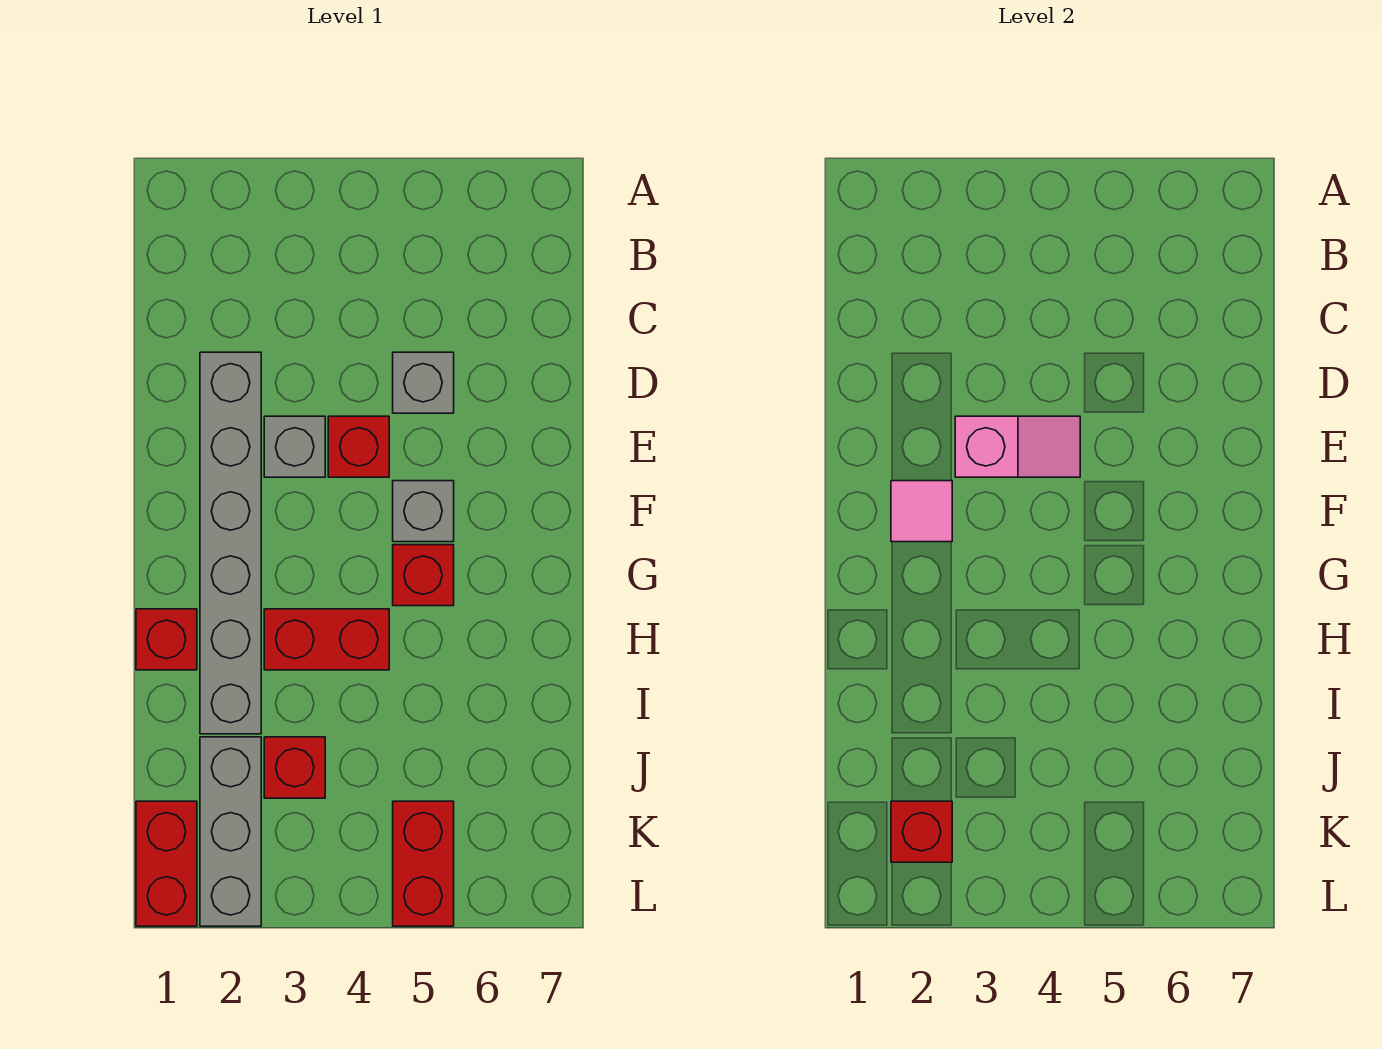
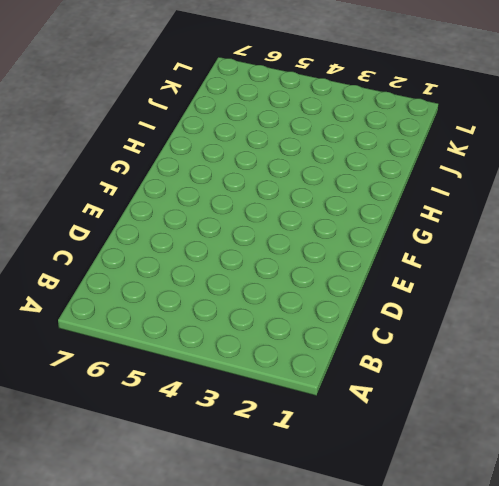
none -> grey 1x6 brick [200,352,261,734]
none -> grey 1x1 brick [393,352,454,413]
none -> grey 1x1 brick [264,416,325,477]

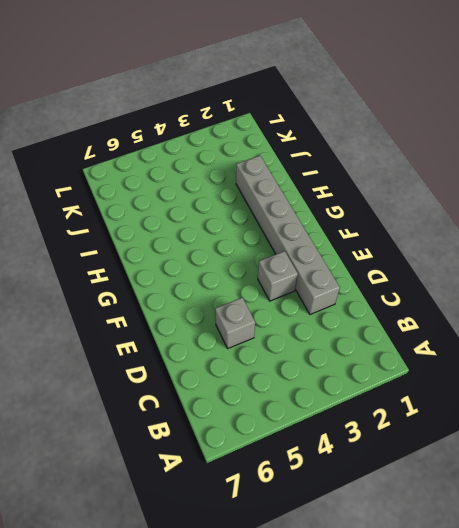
none -> red 1x1 brick [328,416,389,477]
none -> grey 1x1 brick [393,481,454,542]
none -> red 1x1 brick [393,545,454,606]

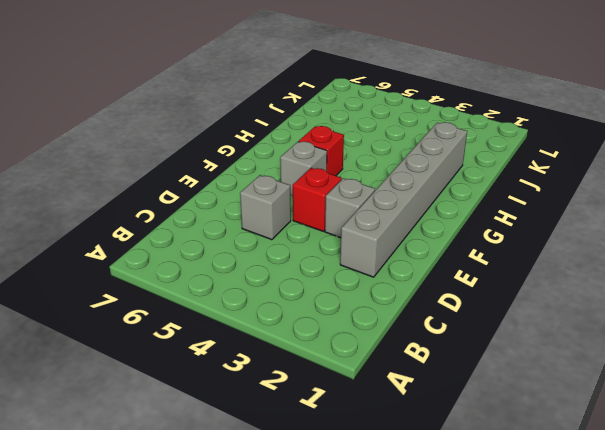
none -> red 1x1 brick [136,609,197,670]
none -> red 1x2 brick [264,609,389,670]
none -> grey 1x3 brick [200,737,261,926]

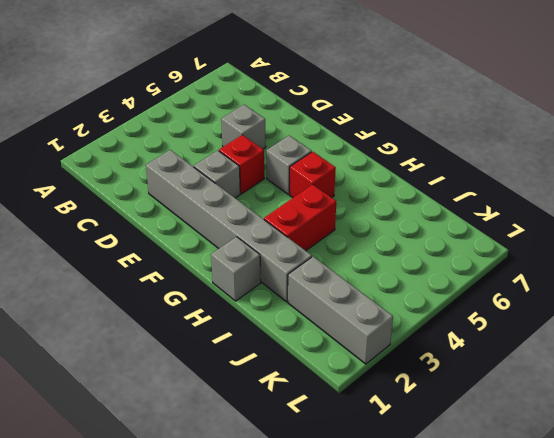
grey 1x1 brick [211,237,261,301] -> red 1x1 brick [136,609,197,670]
none -> red 1x1 brick [264,737,325,798]
none -> red 1x2 brick [136,801,197,926]
none -> red 1x2 brick [393,801,454,926]

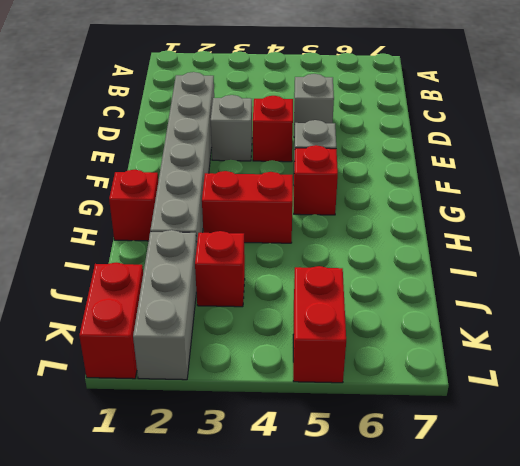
none -> pink 1x2 slope [955,416,1080,477]
none -> pink 1x1 tile [891,481,952,542]
none -> red 1x1 brick [891,801,952,862]

